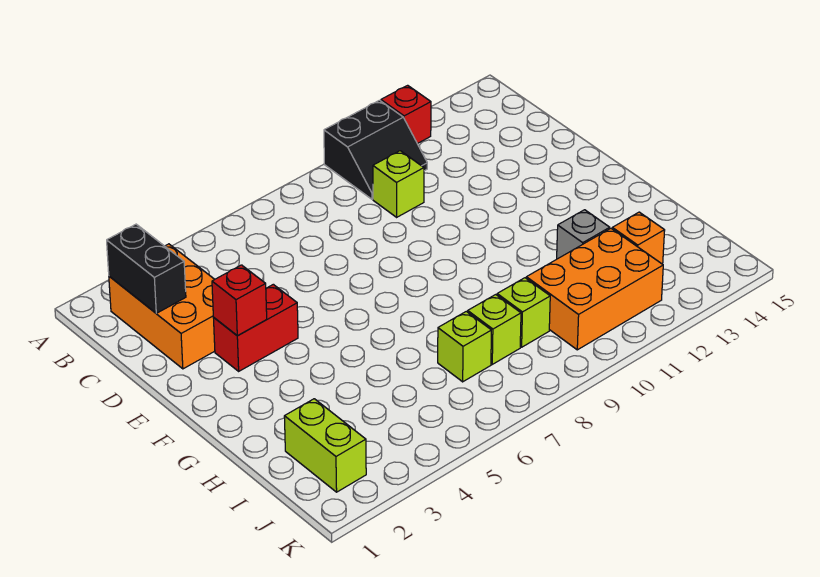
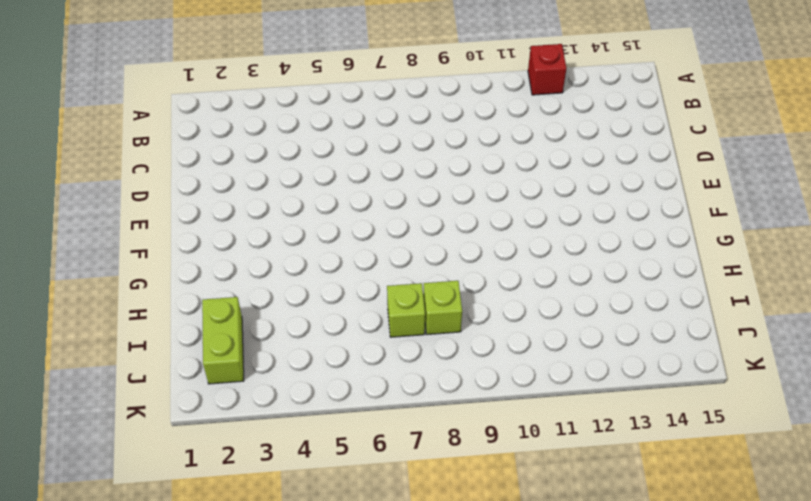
none -> black 2x2 slope [324,100,427,199]
none -> orange 2x3 brick [109,244,215,369]
none -> lime 1x1 brick [373,151,424,217]

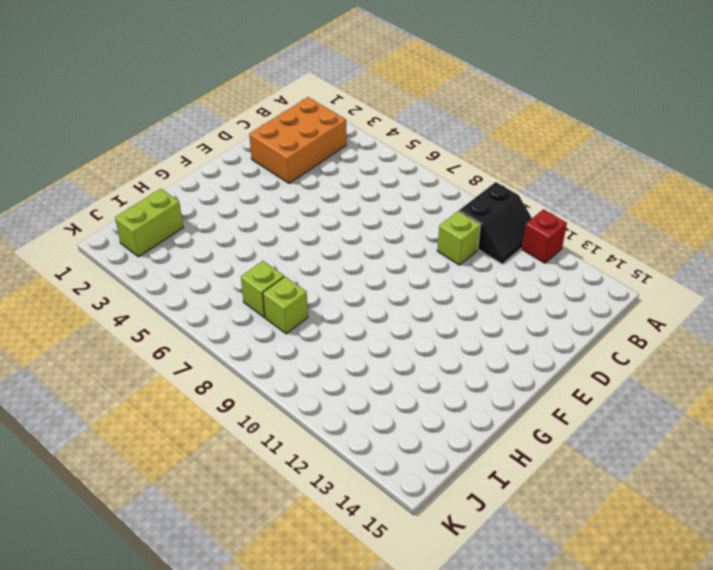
black 2x2 slope [459,182,532,264] -> black 2x2 slope turned to [324,100,427,199]
none -> red 1x2 brick [214,284,298,371]
none -> grey 1x1 brick [557,210,610,259]
none -> lime 1x1 brick [497,278,550,347]

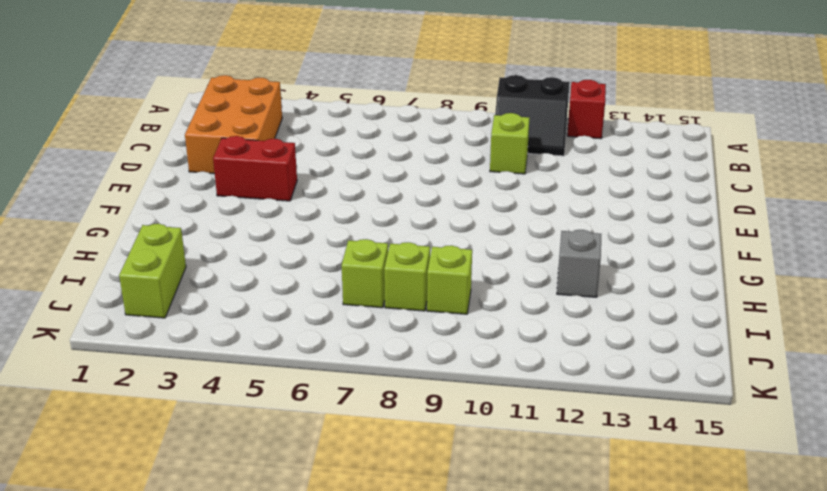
none -> orange 2x3 brick [526,228,663,350]
none -> orange 1x1 brick [612,212,665,264]
none -> black 1x2 brick [107,224,186,313]

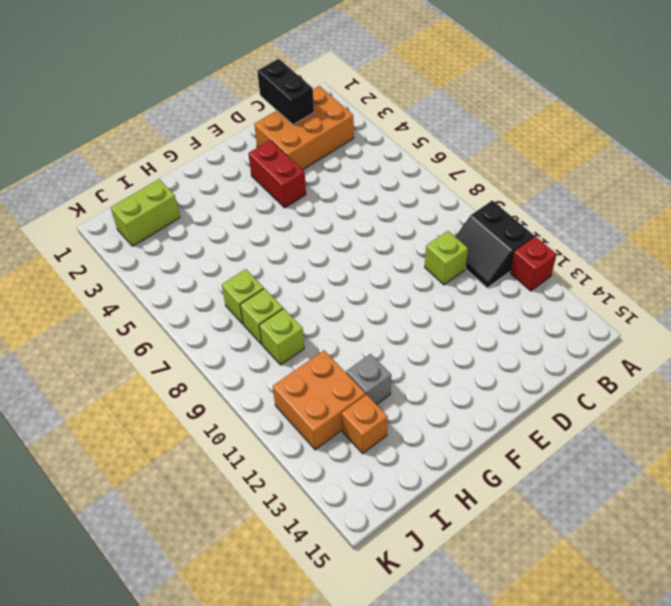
black 1x2 brick [257,59,314,125] -> black 1x2 brick turned to [107,224,186,313]
orange 2x2 brick [273,350,366,450] -> orange 2x3 brick [526,228,663,350]
none -> red 1x1 brick [212,265,267,336]

